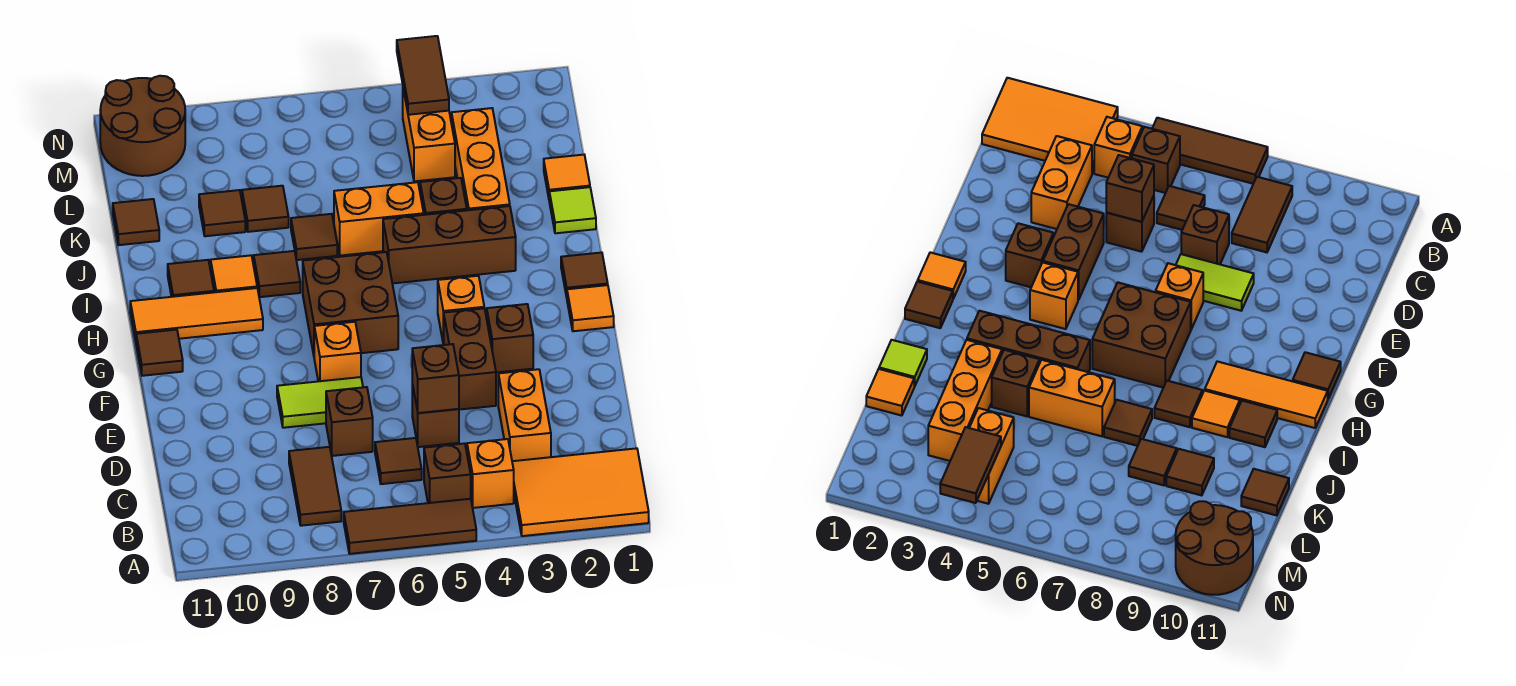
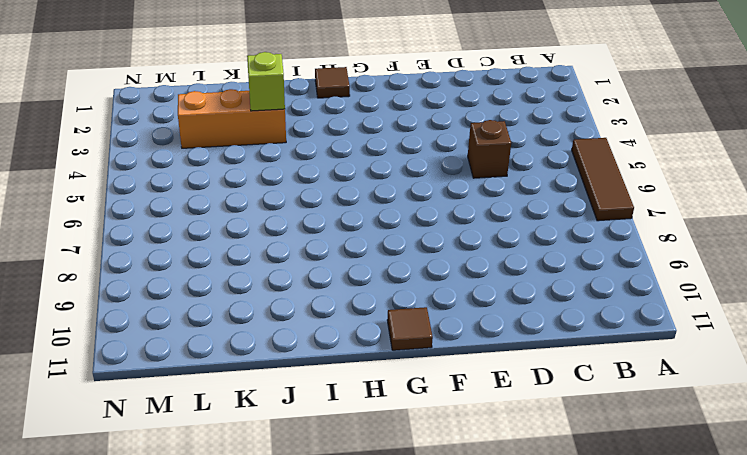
lime 1x1 brick [247,52,285,111] -> none
none -> orange 2x3 tile [512,448,649,536]
none -> orange 1x1 brick [467,439,514,508]
none -> brown 1x1 brick [424,443,471,503]
none -> brown 1x2 tile [289,447,341,526]

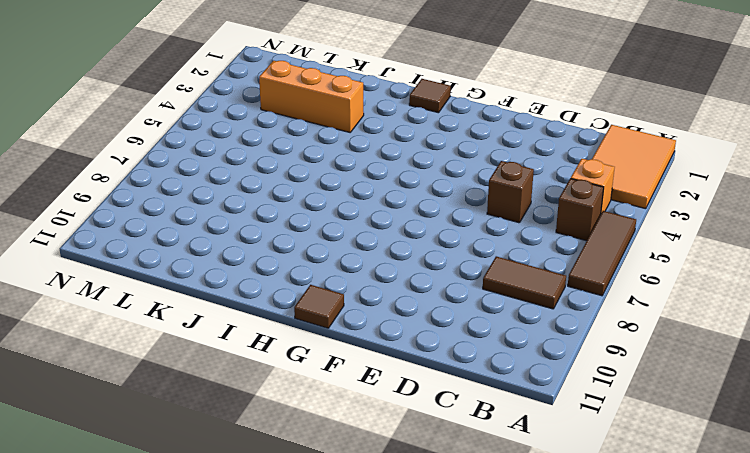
none -> orange 1x2 brick [498,369,551,461]
none -> brown 1x1 tile [375,438,422,484]
none -> brown 1x1 brick [326,387,373,456]
none -> brown 1x2 brick [444,308,496,410]

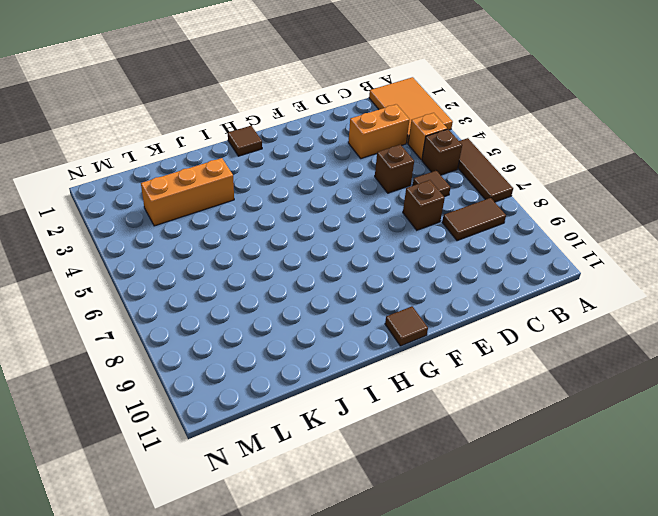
none -> brown 1x2 brick [444,308,496,410]
none -> lime 1x2 tile [277,377,363,428]
none -> brown 1x1 brick [487,304,533,372]
none -> orange 1x1 brick [314,322,361,381]

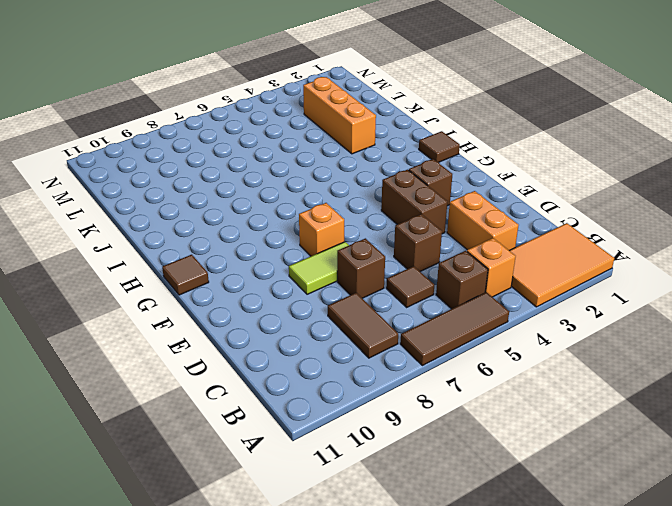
none -> orange 1x1 tile [567,285,614,331]
none -> orange 1x1 brick [438,276,484,344]
none -> brown 2x2 brick [303,252,398,355]
none -> orange 1x3 tile [130,288,263,341]

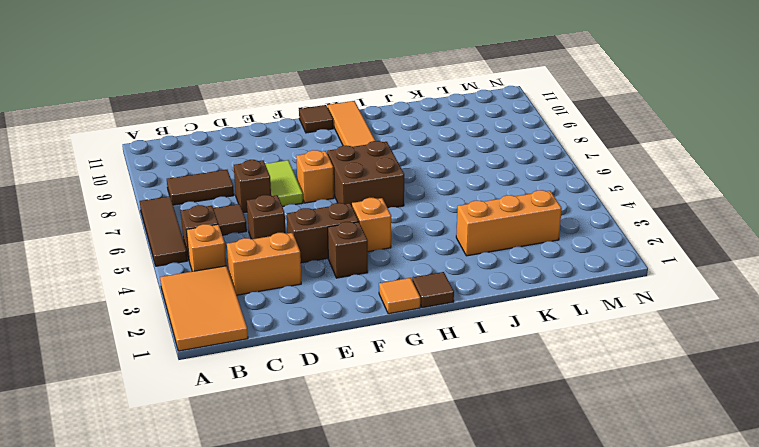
none -> brown 1x3 brick [383,206,516,283]
none -> brown 1x1 tile [254,251,300,297]
none -> orange 1x1 tile [211,255,257,292]
none -> brown 1x1 tile [168,260,214,297]

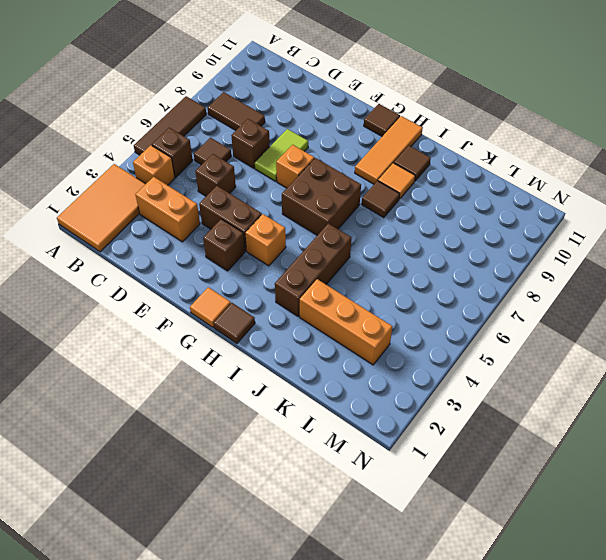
none -> lime 1x1 tile [549,187,596,233]
none -> brown 1x1 brick [420,178,467,215]
none -> orange 1x2 brick [334,182,424,256]
none -> brown 1x1 tile [291,214,337,260]

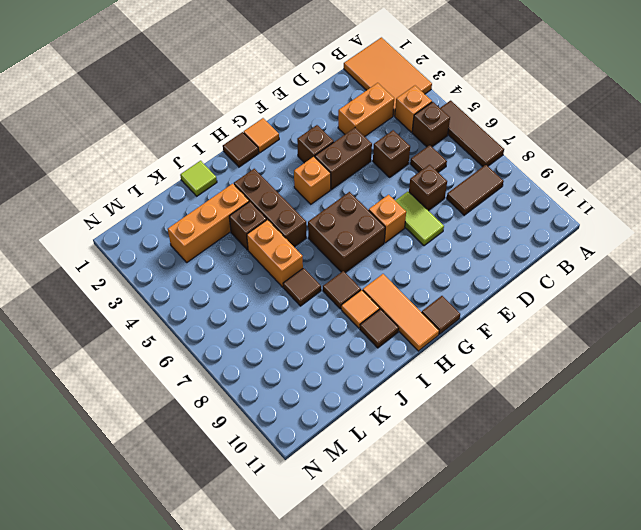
none -> orange 1x1 tile [544,155,590,197]
none -> brown 1x1 tile [242,186,289,232]
none -> brown 1x1 tile [199,190,245,236]
none -> brown 1x1 tile [113,199,159,245]

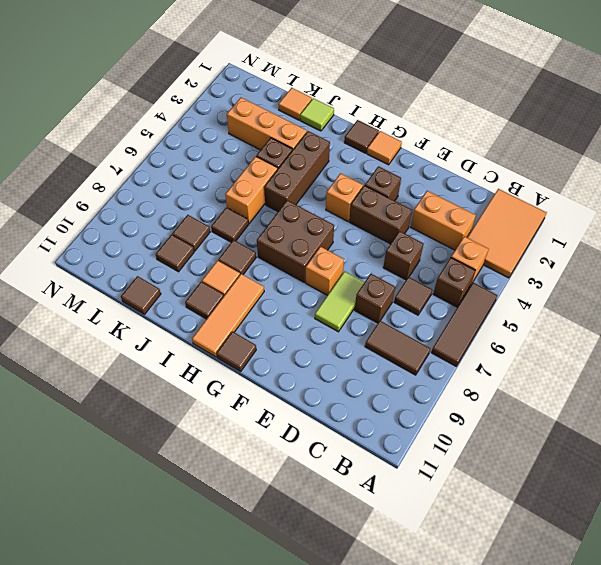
none -> orange 1x2 brick [403,89,455,181]
none -> brown 2x2 round brick [100,76,185,176]
none -> brown 1x1 brick [412,344,459,413]
none -> brown 1x2 tile [397,36,449,115]

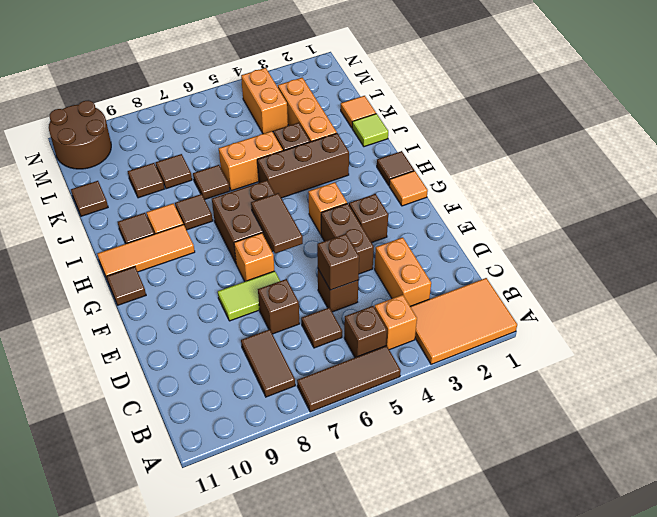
brown 1x2 tile [251,193,303,253] -> brown 1x2 tile moved to [397,36,449,115]

